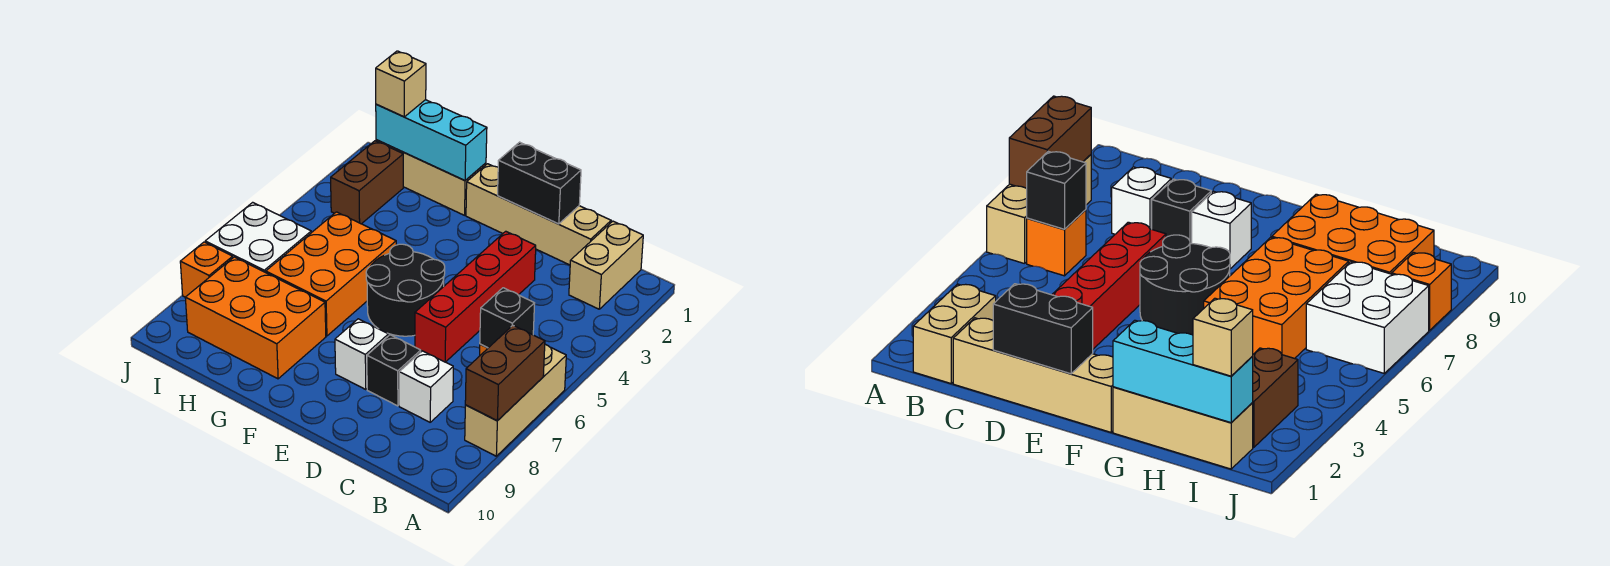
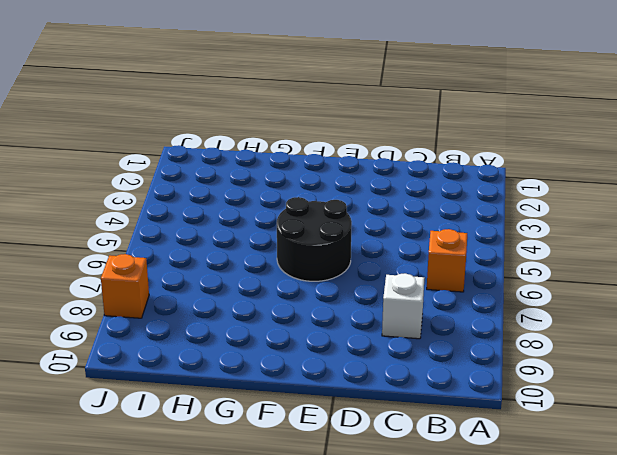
none -> tan 1x3 brick [465,344,566,456]
none -> tan 1x2 brick [569,221,643,309]
none -> tan 1x4 brick [466,164,611,265]

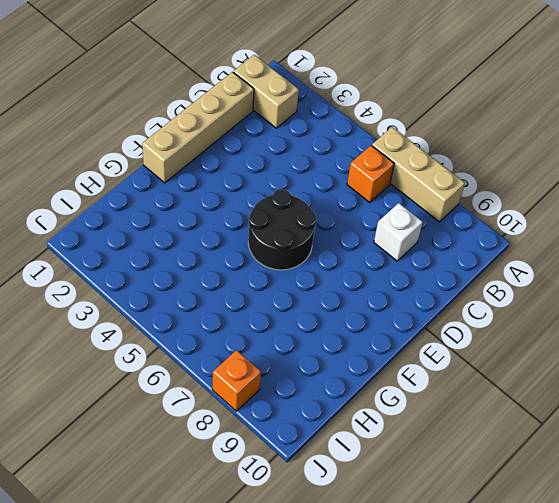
none -> red 1x4 brick [415,231,536,362]
none -> black 1x1 brick [367,335,421,406]
none -> white 1x1 brick [335,319,388,389]

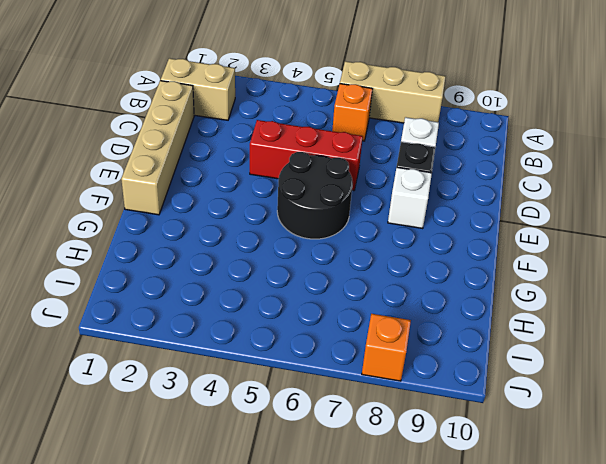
red 1x3 brick [250,120,363,191] -> red 1x4 brick [415,231,536,362]
none -> tan 1x3 brick [376,140,486,215]
none -> orange 2x3 brick [266,212,396,336]
none -> orange 2x3 brick [185,257,326,379]

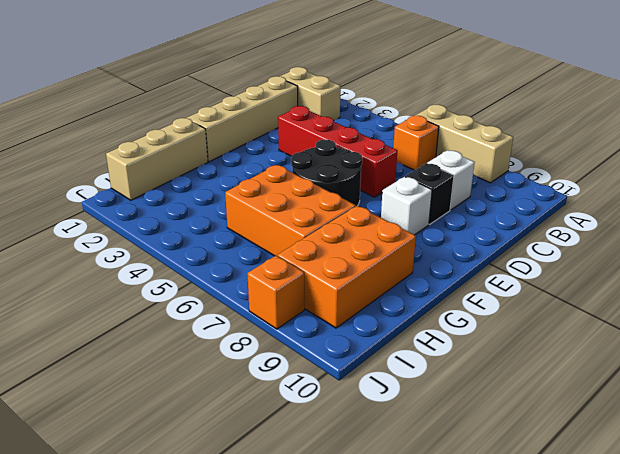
none -> brown 1x2 brick [331,141,403,224]
none -> white 2x2 brick [205,202,311,272]
none -> brown 1x2 brick [465,325,545,421]

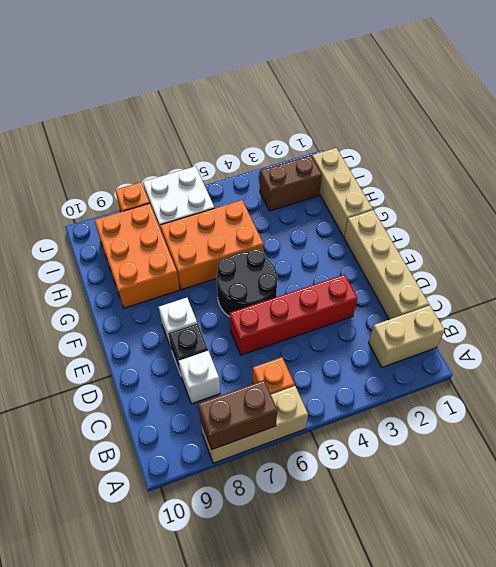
none -> black 1x1 brick [480,288,535,348]
none -> black 1x2 brick [498,142,581,224]
none -> cyan 1x3 brick [376,100,487,181]

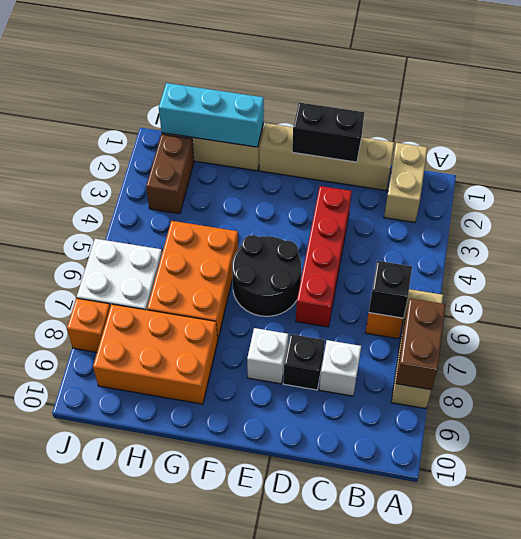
none -> tan 1x1 brick [376,51,426,117]

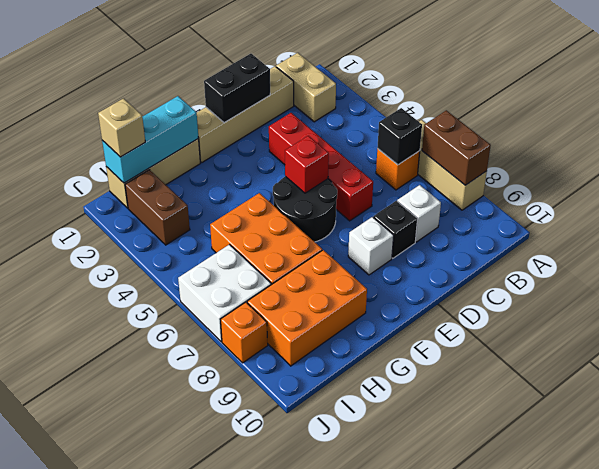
red 1x1 brick [285,136,329,193] -> none

